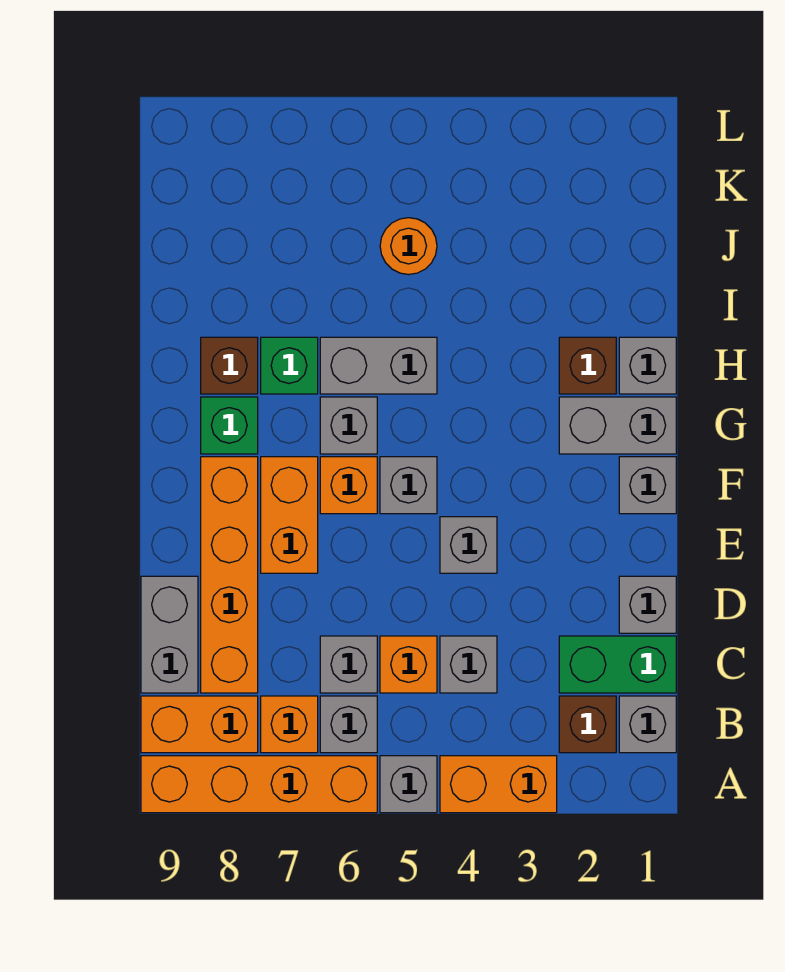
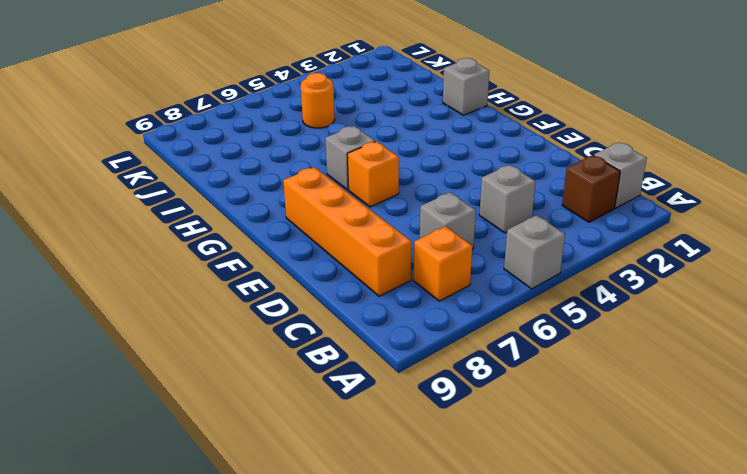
none -> orange 1x2 brick [440,756,557,813]
none -> orange 1x4 brick [141,756,377,813]
none -> grey 1x1 brick [320,696,377,753]

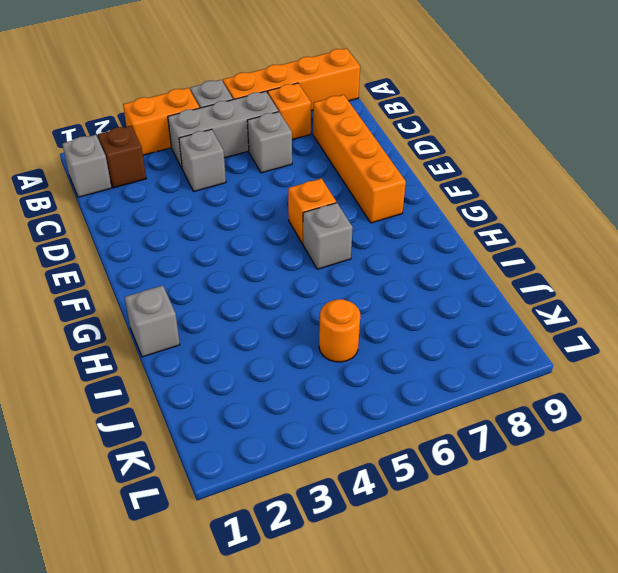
grey 1x3 brick [168,91,278,168] -> grey 1x1 brick [320,696,377,753]
none -> orange 1x2 brick [141,696,258,753]
none -> green 1x2 brick [559,636,676,693]
none -> orange 1x1 brick [380,636,437,693]

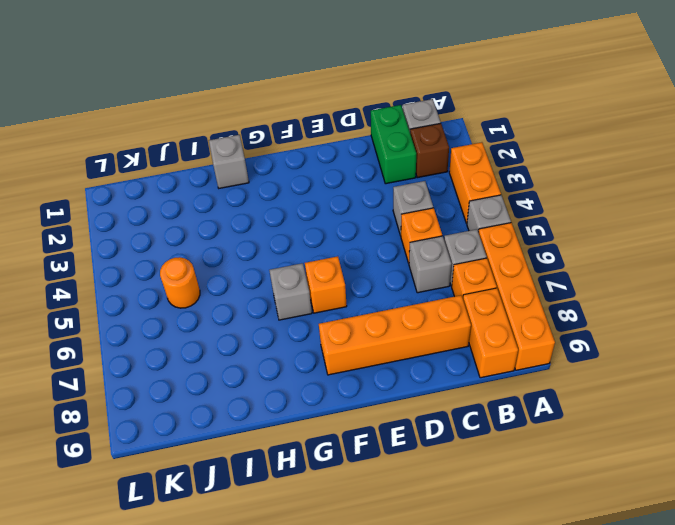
none -> grey 1x2 brick [141,576,198,693]
none -> grey 1x1 brick [619,576,676,633]
none -> grey 1x1 brick [440,517,497,573]

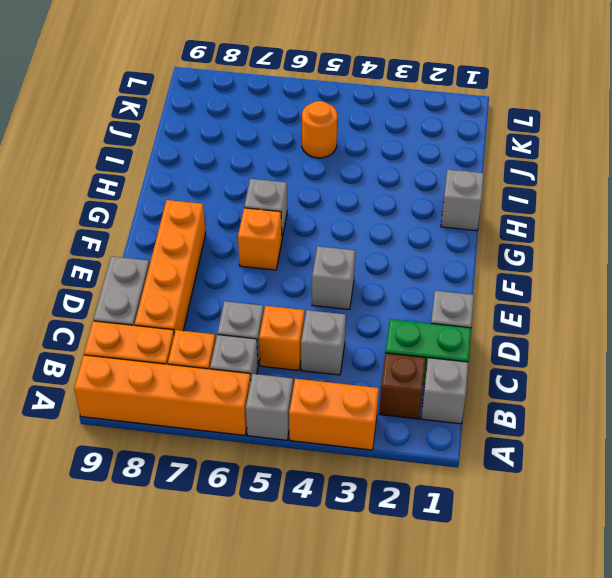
none -> orange 1x2 brick [261,457,318,573]
none -> grey 1x1 brick [619,457,676,514]
none -> grey 1x1 brick [380,457,437,514]

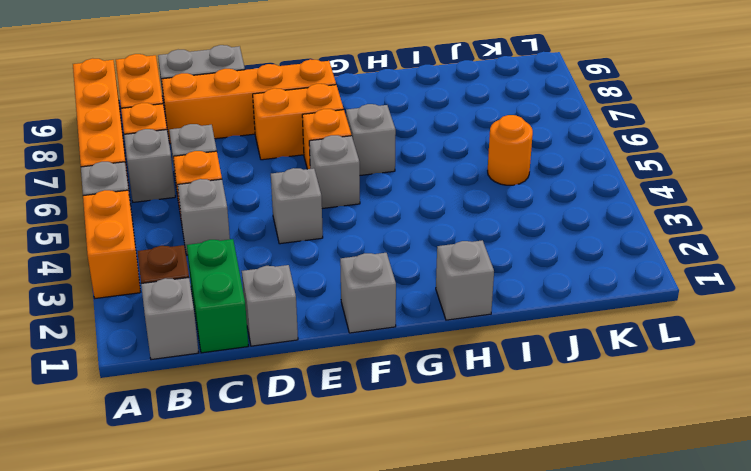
none -> grey 1x2 brick [559,397,676,454]
none -> green 1x1 brick [201,397,258,454]
none -> brown 1x1 brick [559,337,616,394]

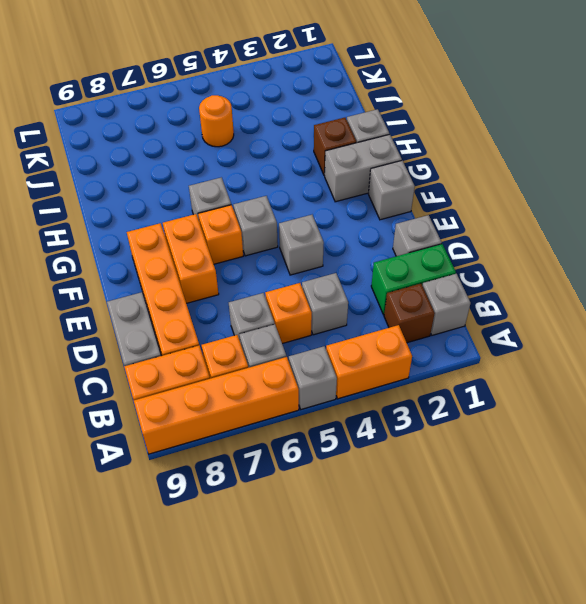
none -> green 1x1 brick [201,397,258,454]
none -> grey 1x2 brick [320,337,437,394]
none -> green 1x1 brick [261,337,318,394]

